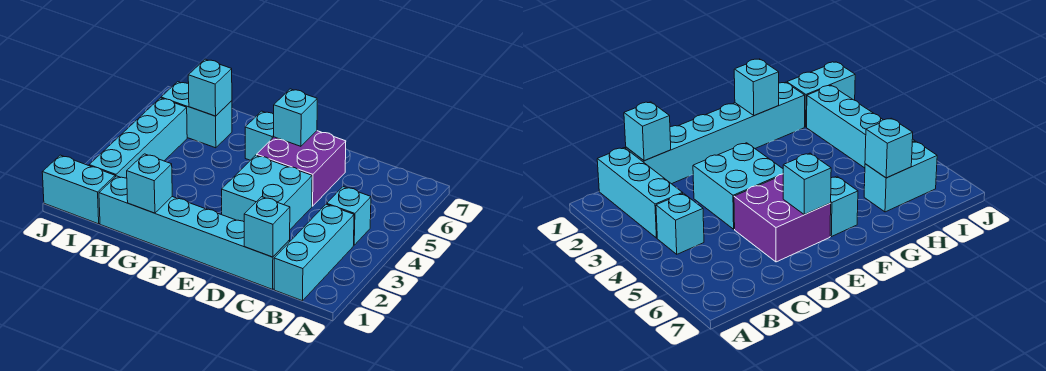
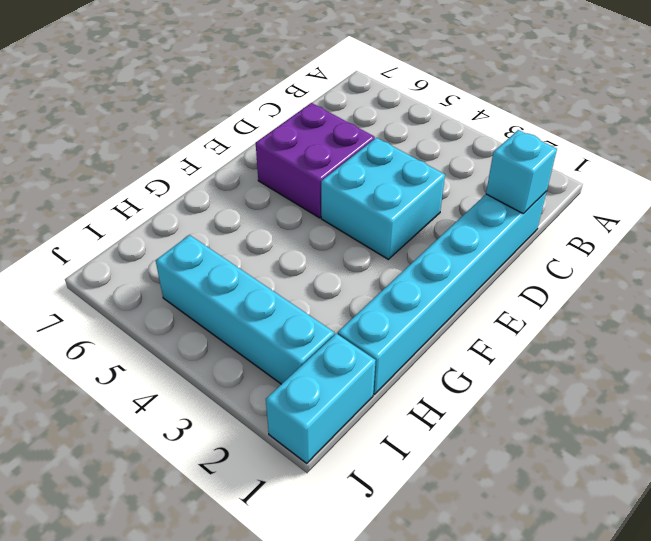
none -> cyan 1x3 brick [274,204,354,301]
none -> cyan 1x1 brick [327,187,371,245]
none -> cyan 1x1 brick [245,111,274,160]

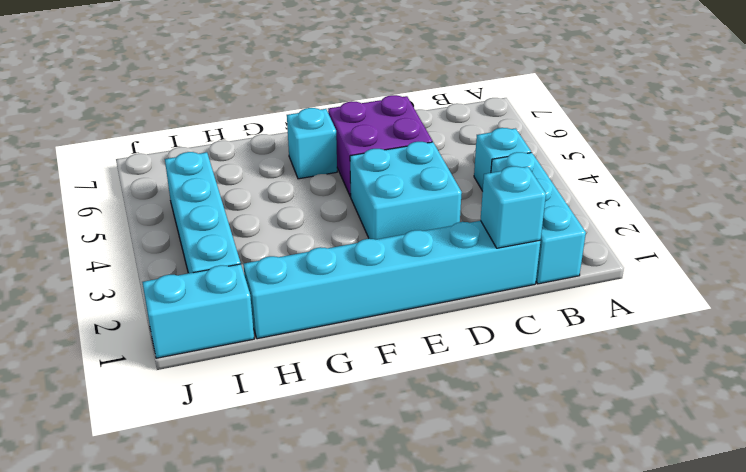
none -> cyan 1x2 brick [161,82,232,148]
none -> cyan 1x1 brick [274,89,317,146]
none -> cyan 1x1 brick [127,154,172,213]

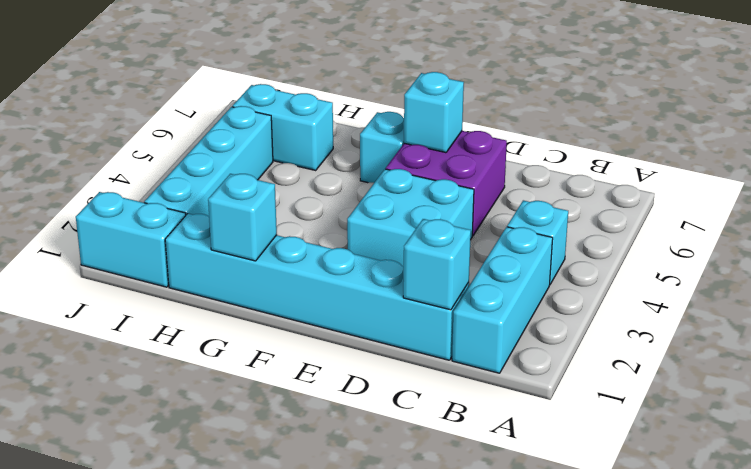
none -> cyan 1x1 brick [188,59,232,116]

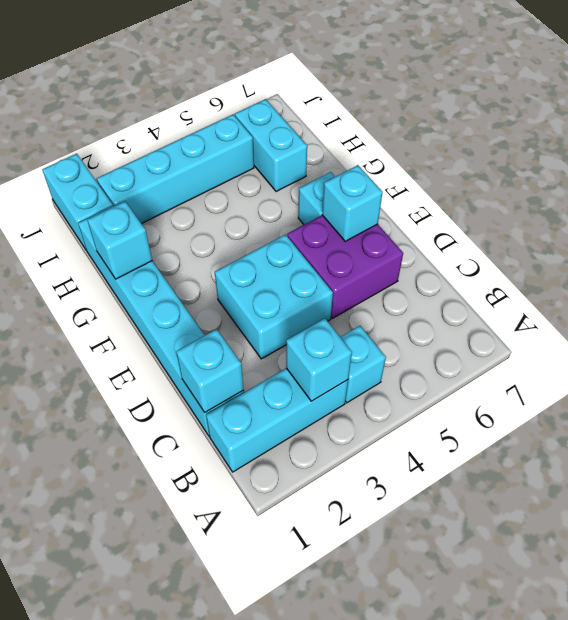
cyan 1x1 brick [286,318,352,401] -> cyan 1x1 brick moved to [188,59,232,116]

